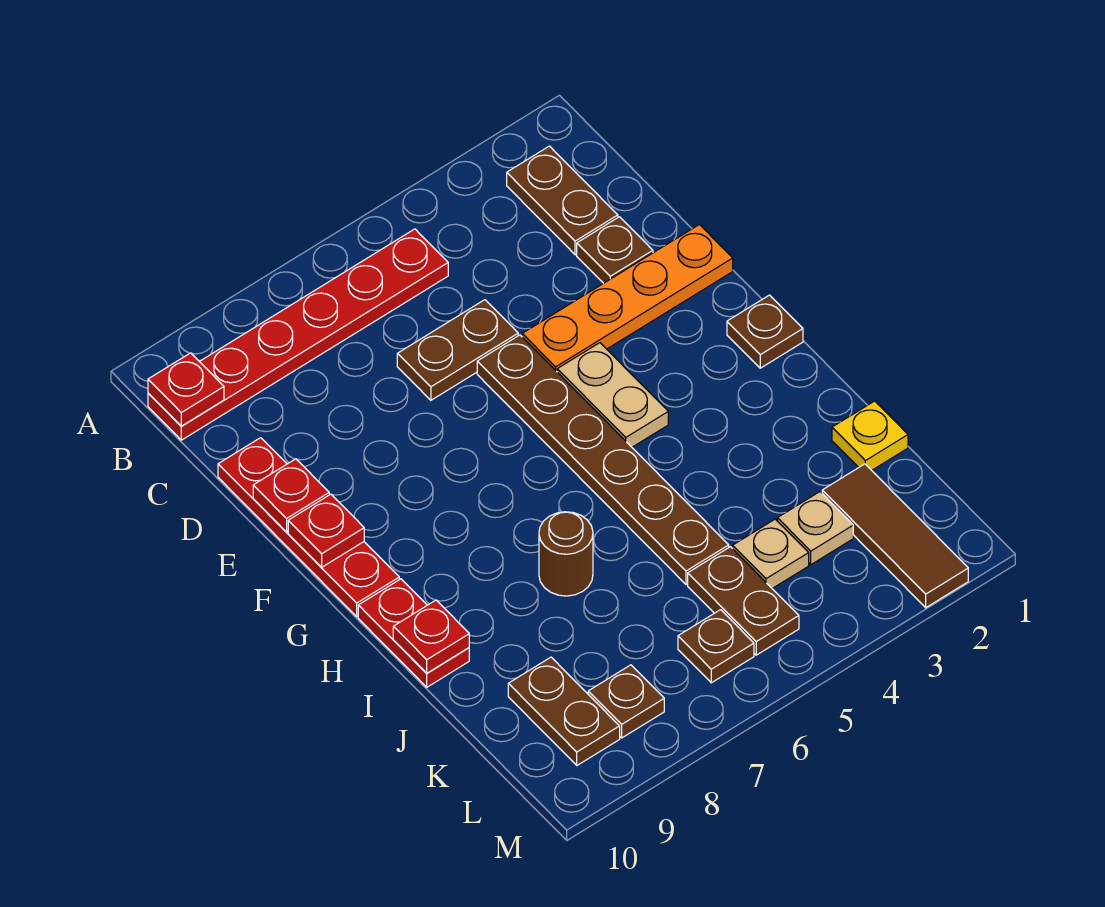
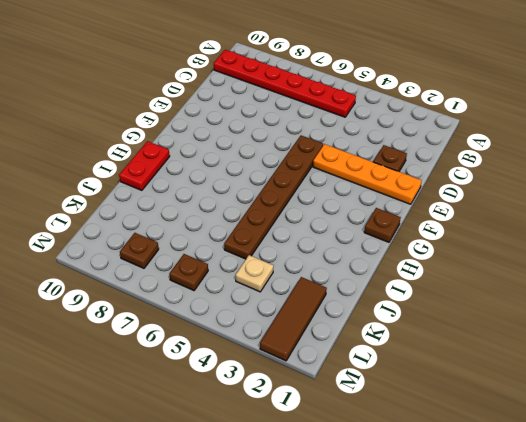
none -> brown 1x2 plate [507,146,618,255]
none -> brown 1x2 plate [397,300,518,400]
none -> red 1x4 plate [218,438,399,616]

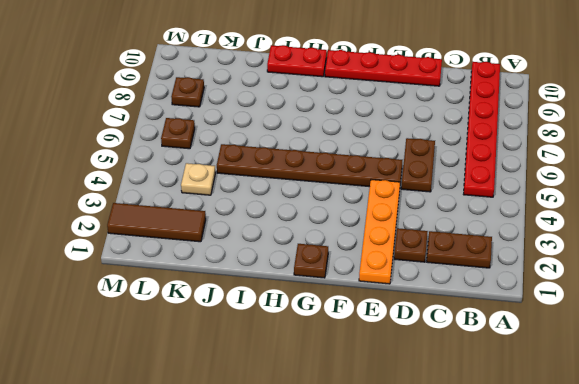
none -> tan 1x2 plate [557,343,668,447]
none -> brown 1x1 round brick [539,512,593,596]
none -> yellow 1x1 plate [832,401,908,470]

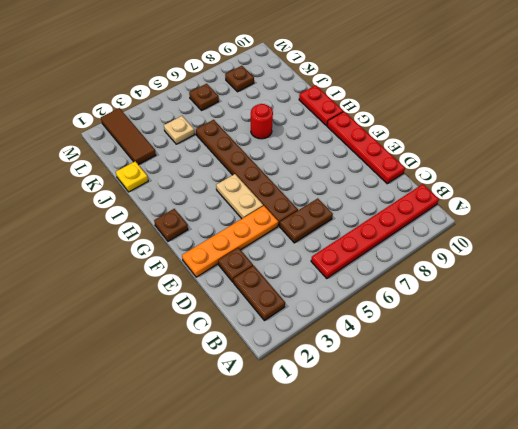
red 1x1 round brick [251,104,273,139] -> brown 1x1 round brick [539,512,593,596]
none -> tan 1x1 plate [777,492,853,565]
none -> brown 1x2 plate [688,547,799,655]
none -> brown 1x2 plate [508,657,620,765]

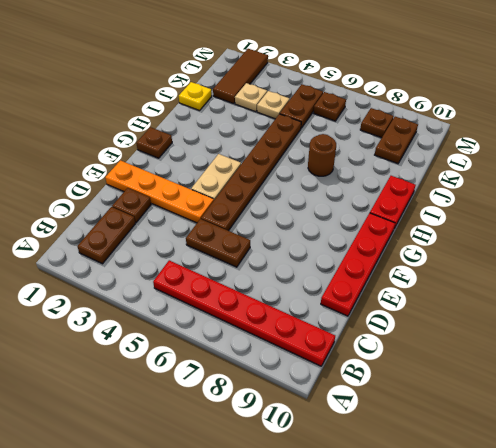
none -> red 1x1 plate [148,353,224,426]
none -> red 1x1 plate [253,459,329,532]
none -> red 1x1 plate [288,494,364,567]

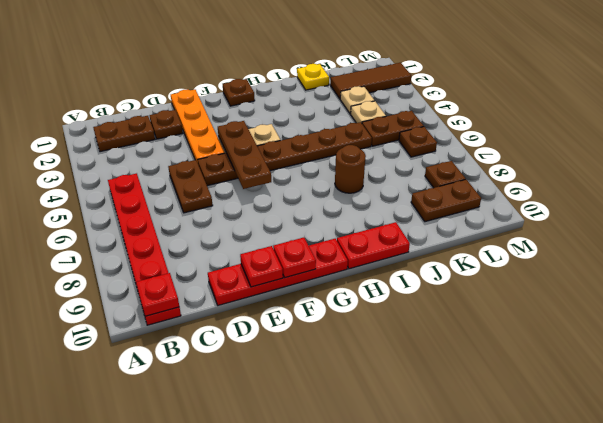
brown 1x3 plate [218,121,271,189] -> none
none -> red 1x1 plate [393,600,469,673]

